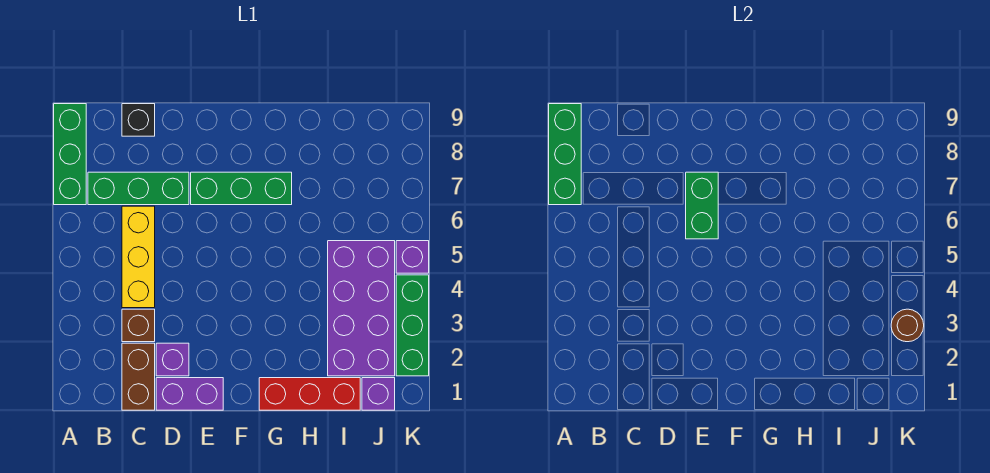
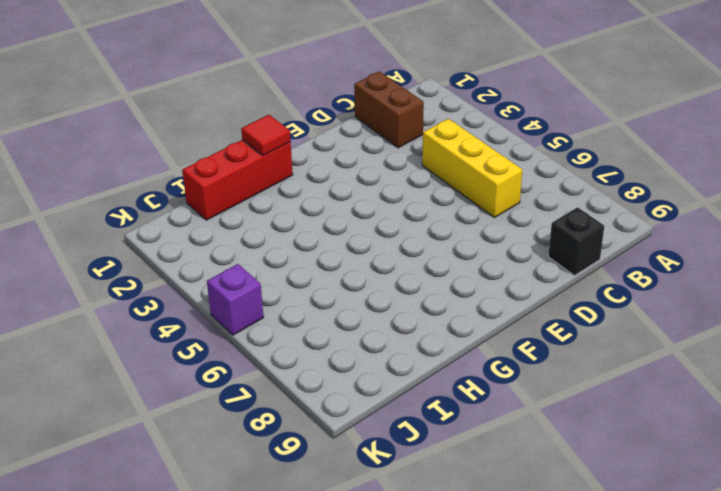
red 1x1 tile [241,115,291,156] -> none
none -> green 1x3 brick [54,104,86,205]
none -> green 1x3 brick [88,172,189,205]
none -> brown 1x1 brick [122,309,155,342]

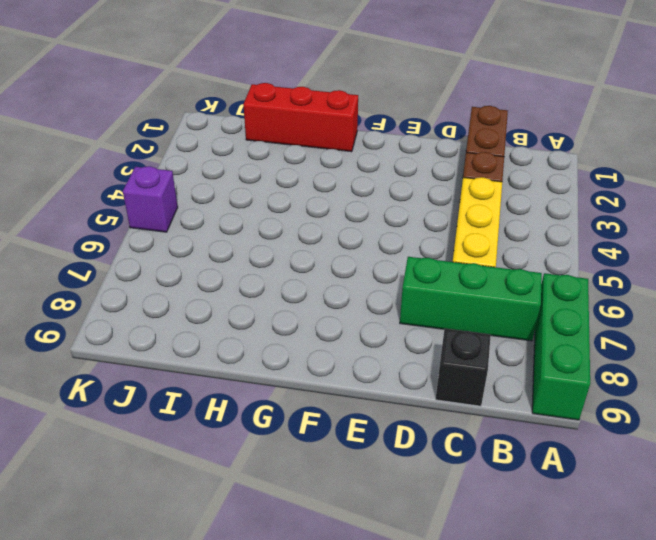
none -> purple 1x2 brick [156,378,223,410]
none -> purple 1x1 brick [156,343,189,376]
none -> green 1x3 brick [191,172,292,205]

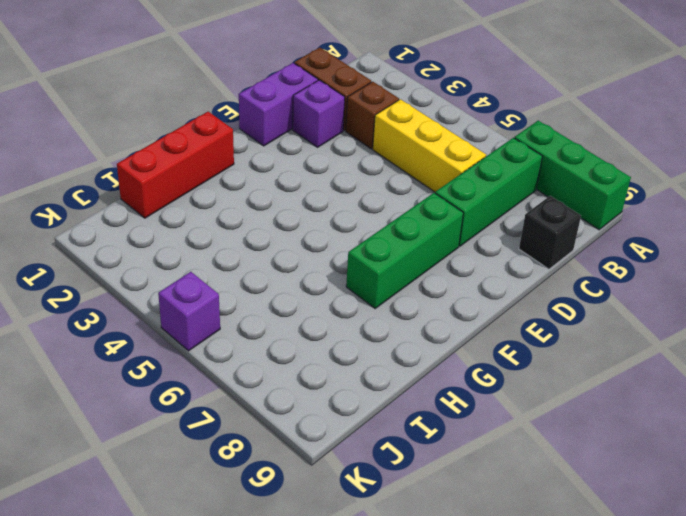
none -> purple 2x4 brick [328,241,395,376]
none -> purple 1x1 brick [362,378,395,410]
none -> green 1x3 brick [396,275,429,376]

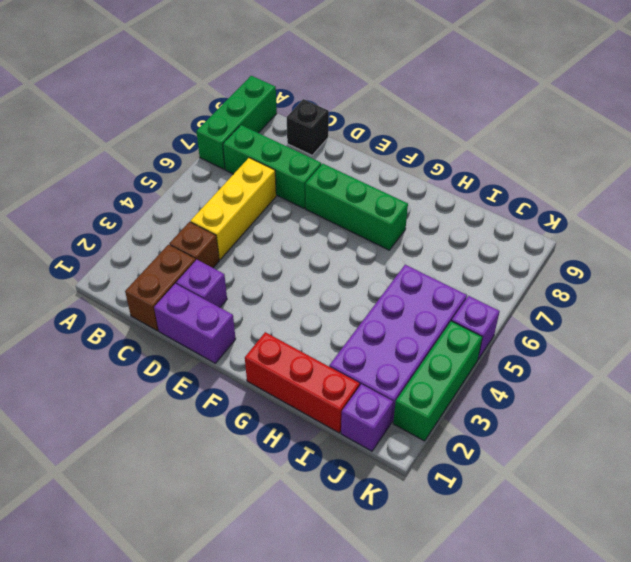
none -> green 1x3 brick [549,104,581,205]
none -> green 1x2 brick [686,172,718,239]
none -> brown 1x1 round brick [891,309,924,342]

